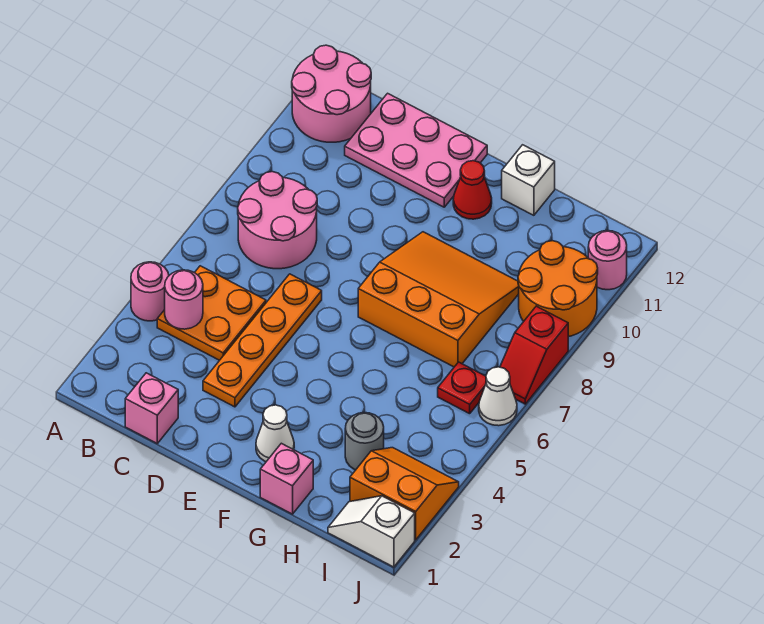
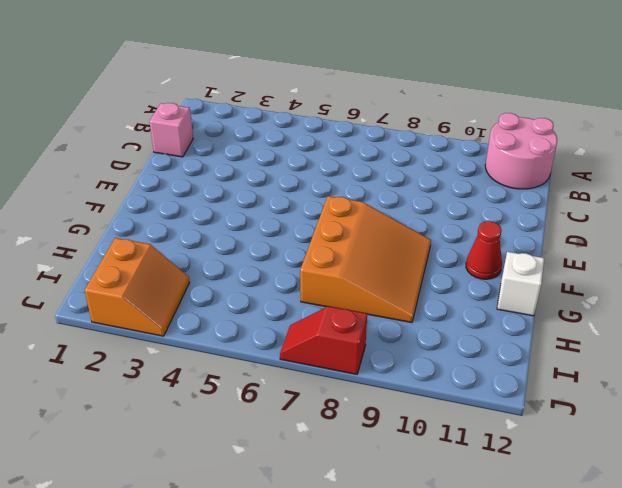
none -> pink 1x1 round brick [131,262,169,321]
none -> orange 2x2 plate [157,266,266,360]
none -> pink 2x2 round brick [238,172,317,269]

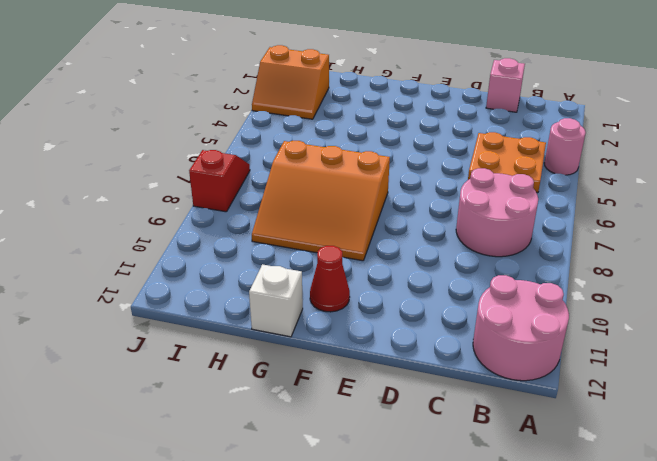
none -> pink 2x3 plate [345,93,487,207]
none -> orange 1x4 plate [203,274,322,407]
none -> white 1x1 cone [256,405,294,462]

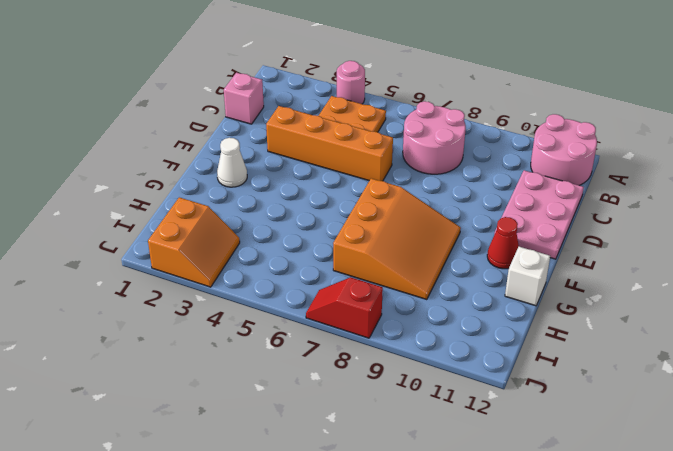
orange 1x4 brick [266,106,393,181] -> orange 1x4 plate [203,274,322,407]
none -> pink 1x1 brick [260,443,313,514]
none -> grey 1x1 round brick [345,413,384,470]
none -> white 1x2 slope [328,496,415,567]

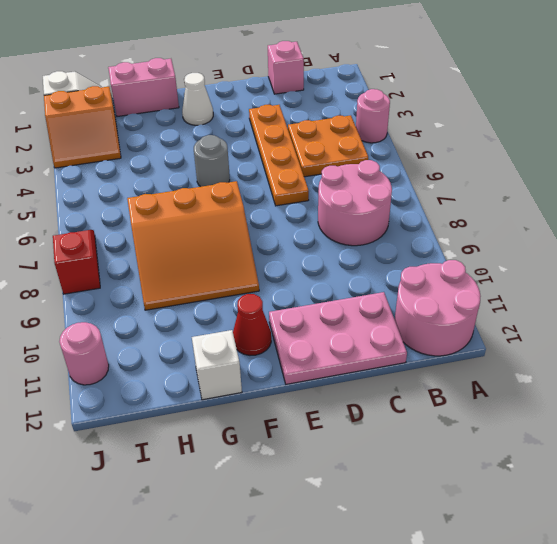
grey 1x1 round brick [194,135,230,187] -> grey 1x1 round brick moved to [345,413,384,470]
pink 1x2 brick [108,58,179,117] -> pink 1x1 brick [260,443,313,514]
none -> red 1x1 plate [438,362,486,414]
none -> orange 2x2 round brick [518,241,598,337]
none -> white 1x1 cone [479,367,517,426]

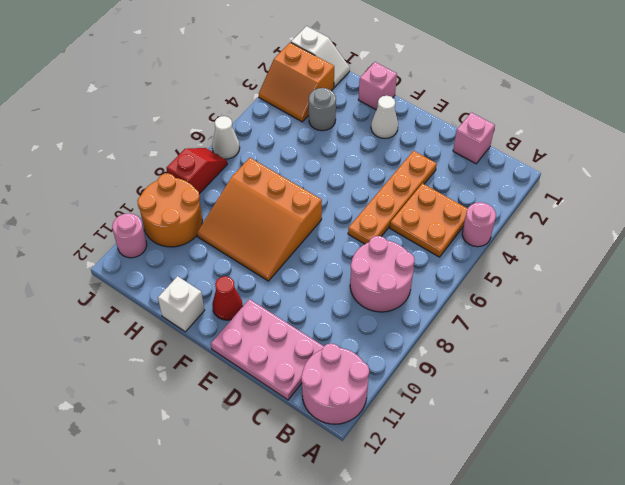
none -> red 1x1 plate [438,362,486,414]
none -> pink 1x1 round brick [165,270,203,329]

